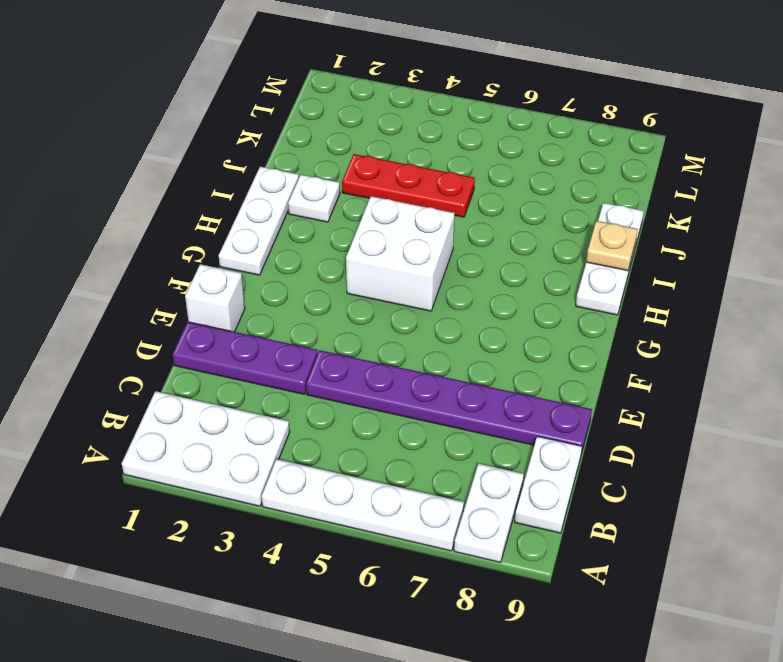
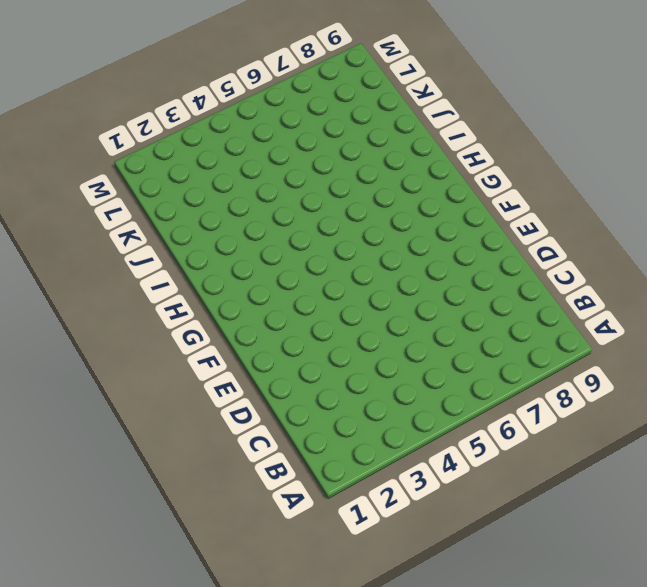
none -> white 2x3 plate [122,391,290,506]
none -> white 1x4 plate [262,459,464,551]
none -> white 1x2 plate [454,464,524,562]

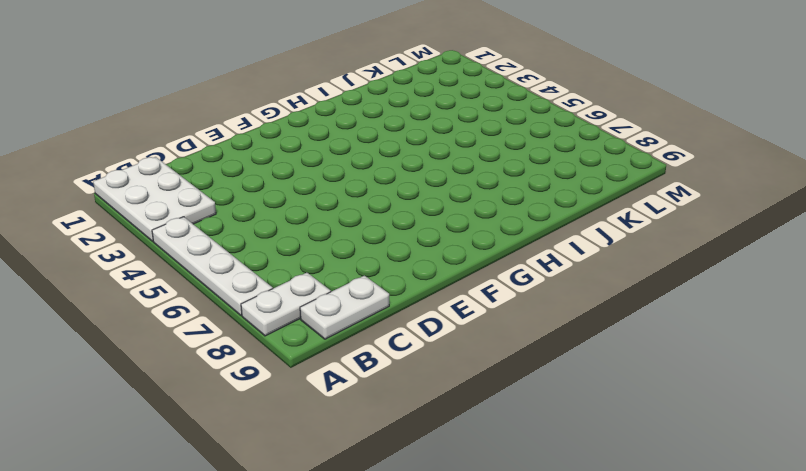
none -> purple 1x3 plate [173,322,318,394]
none -> purple 1x6 plate [306,350,592,454]
none -> white 1x1 brick [185,264,245,332]

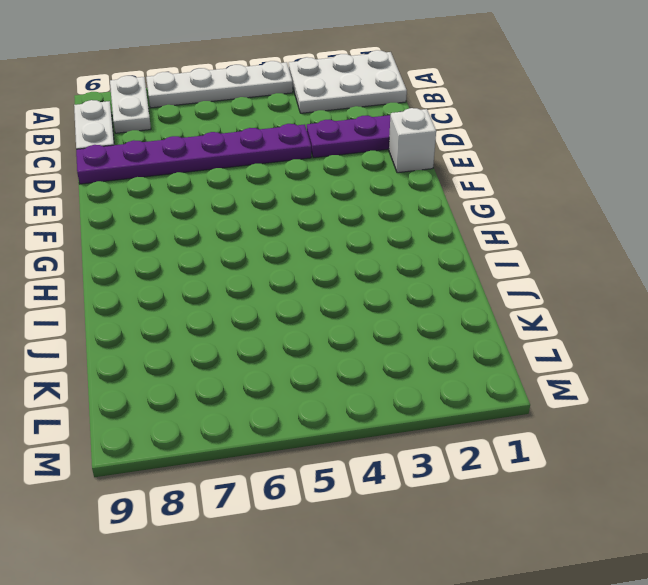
none -> white 1x3 plate [219,167,299,275]
none -> white 2x2 brick [346,196,455,311]
none -> white 1x3 plate [576,203,644,315]

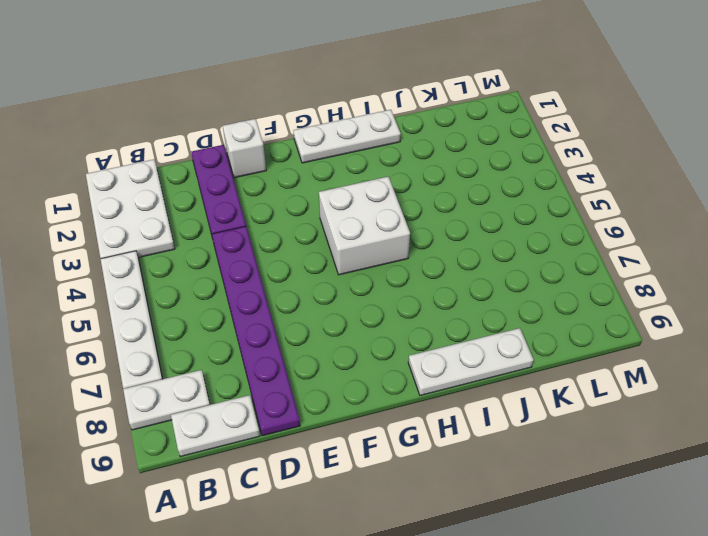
none -> white 1x1 plate [288,175,340,222]
none -> red 1x3 plate [342,154,475,217]
none -> tan 1x1 plate [586,221,638,271]

